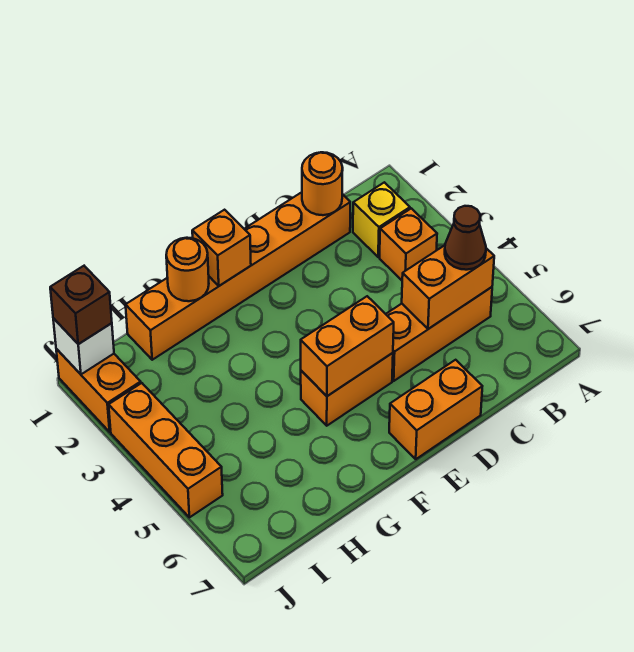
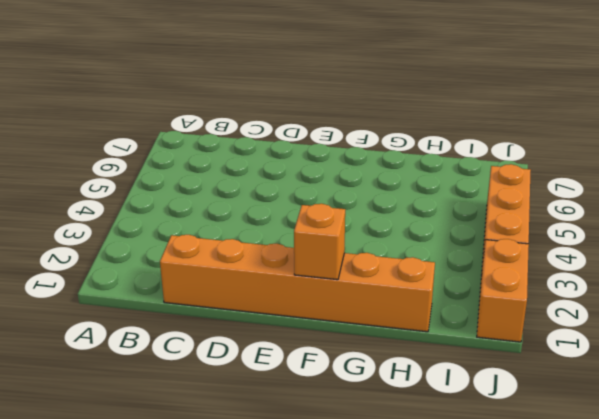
none -> yellow 1x1 brick [353,182,410,257]
none -> orange 1x1 brick [380,208,437,280]
none -> orange 1x3 brick [386,287,492,381]

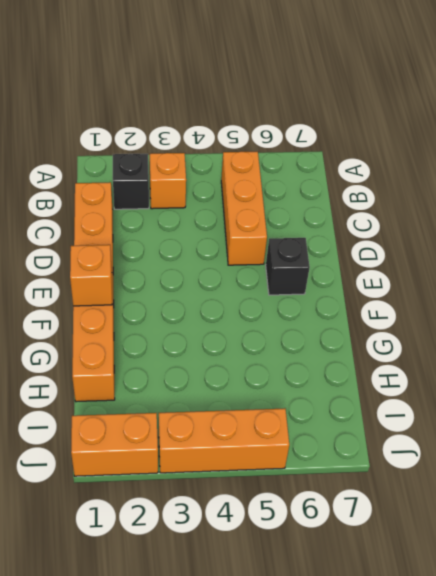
black 1x1 brick [113,154,149,209] -> yellow 1x1 brick [353,182,410,257]
black 1x1 brick [266,238,310,295] -> none
none -> orange 1x2 brick [389,360,482,459]
none -> orange 1x2 brick [301,353,393,426]
none -> orange 1x2 brick [402,245,494,329]

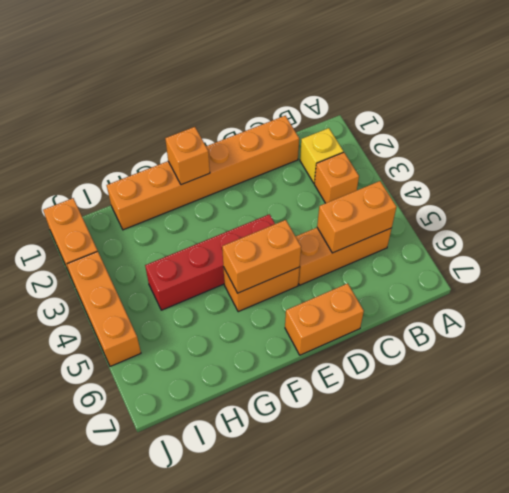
red 1x4 brick [145,214,275,310] -> none
none -> orange 1x1 round brick [302,152,343,215]
none -> orange 1x1 round brick [166,238,209,301]
none -> white 1x1 brick [53,318,114,374]

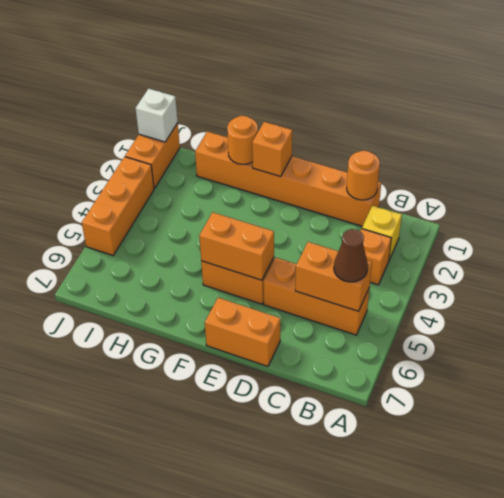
none -> brown 1x1 brick [50,266,112,344]

